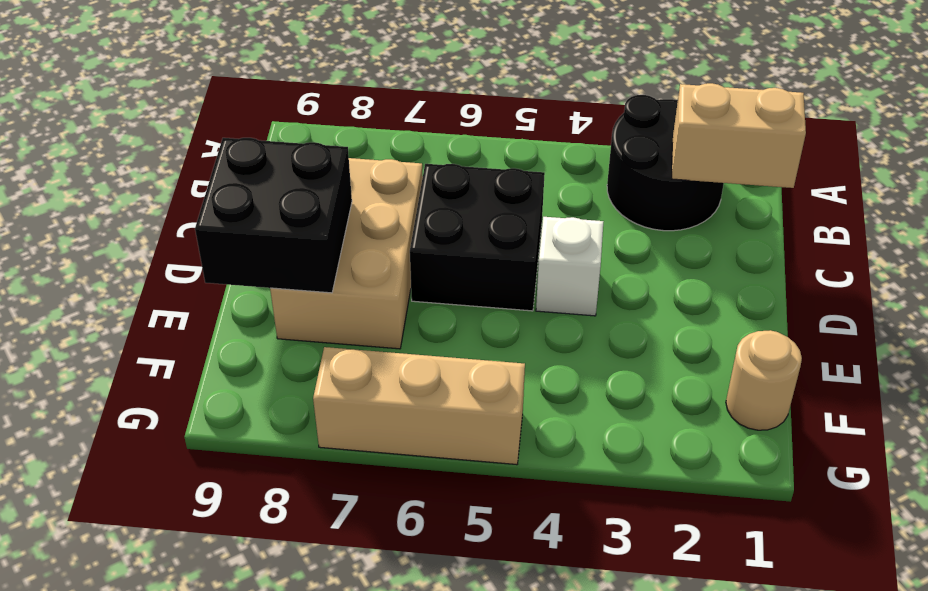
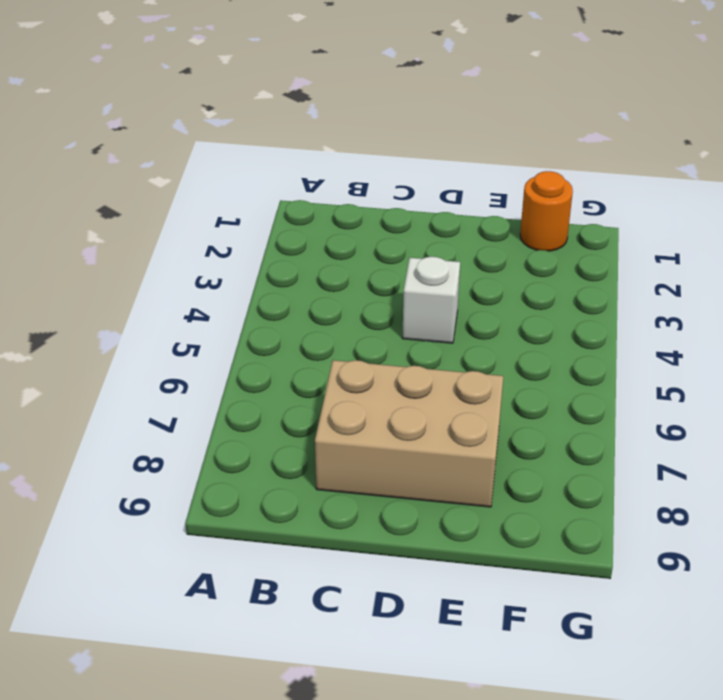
orange 1x1 round brick [520,171,573,251] -> tan 1x1 round brick [726,330,802,430]
none -> black 2x2 round brick [607,95,724,231]
none -> black 2x2 brick [410,164,545,311]

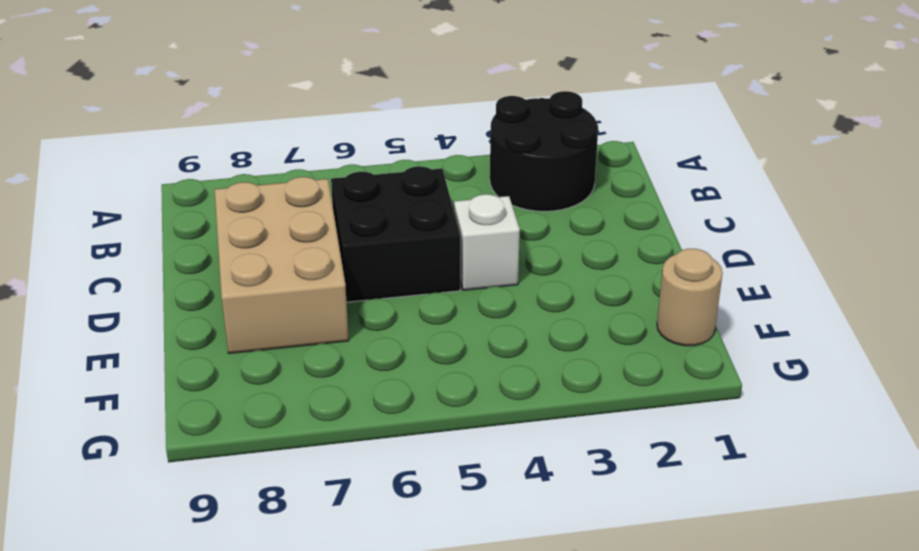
none -> tan 1x3 brick [313,347,525,465]
none -> tan 1x2 brick [672,83,806,188]

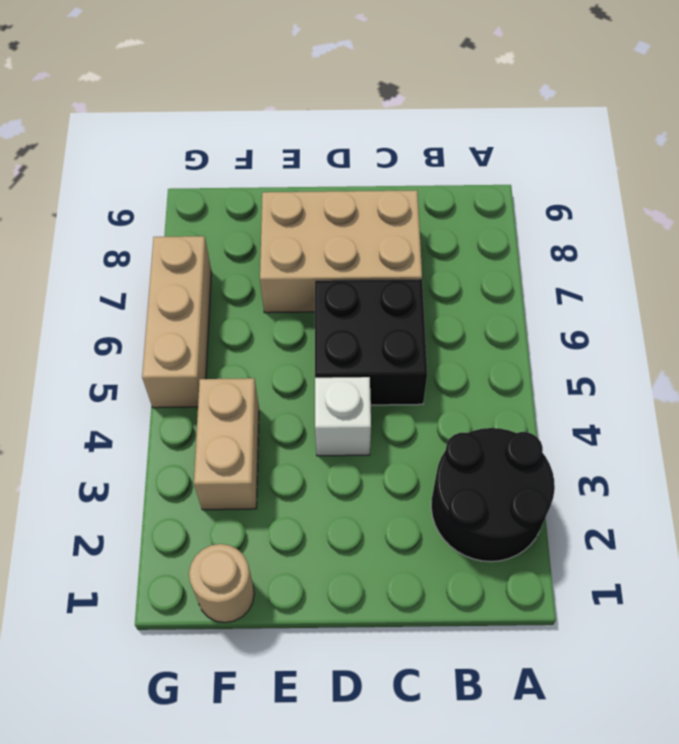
tan 1x2 brick [194,378,259,510] -> tan 1x2 brick moved to [672,83,806,188]
none -> black 2x2 brick [195,138,352,293]

